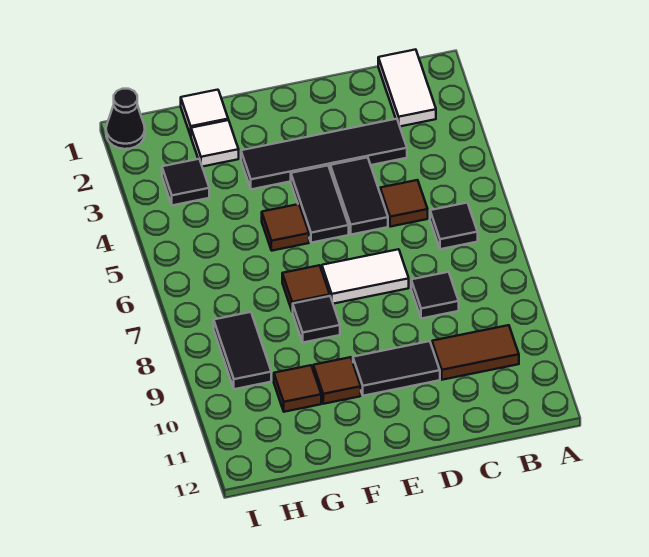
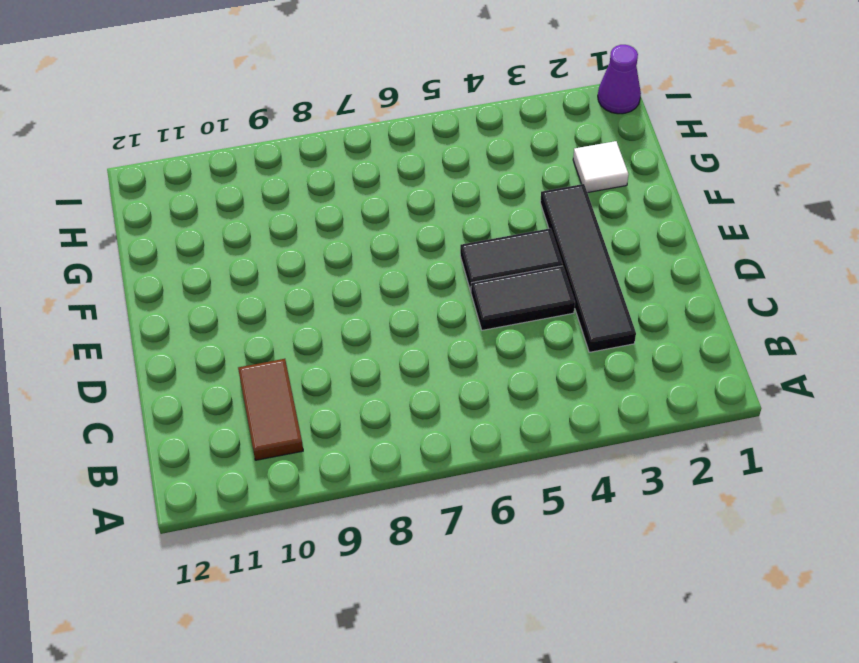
purple 1x1 cone [598,45,641,114] -> black 1x1 cone [106,89,145,149]
none -> white 1x2 tile [378,49,436,126]
none -> black 1x1 tile [430,203,478,249]
none -> brown 1x1 tile [380,180,428,227]

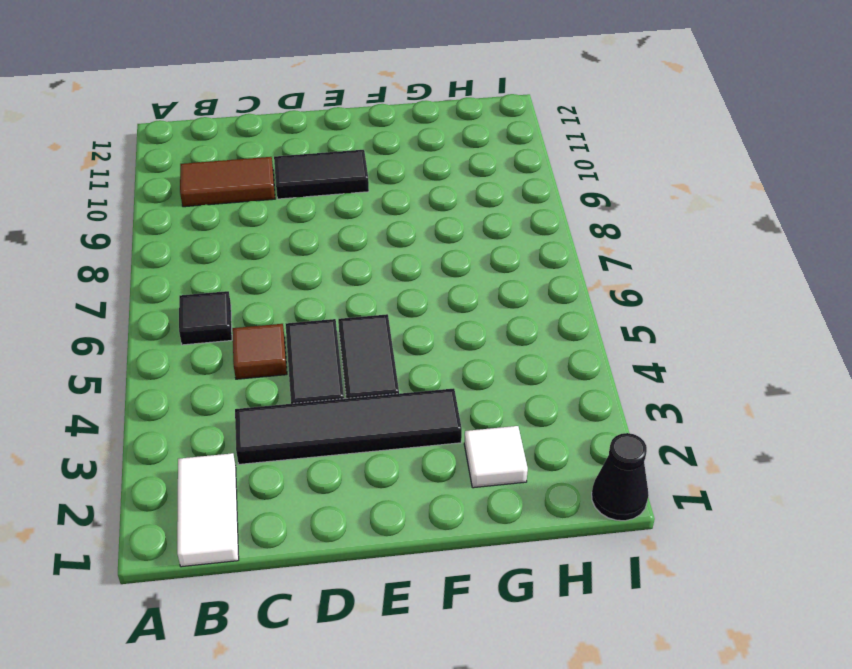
none -> black 1x1 tile [411,272,459,319]
none -> white 1x2 tile [322,249,409,304]
none -> brown 1x1 tile [262,204,309,251]

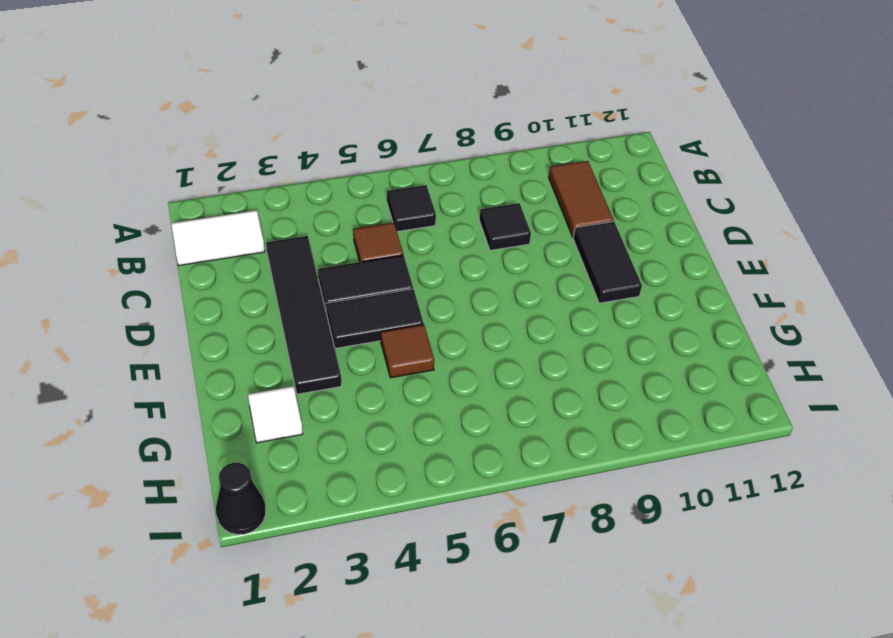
none -> white 1x2 tile [322,249,409,304]
none -> brown 1x1 tile [282,265,330,312]
none -> black 1x1 tile [293,296,340,342]

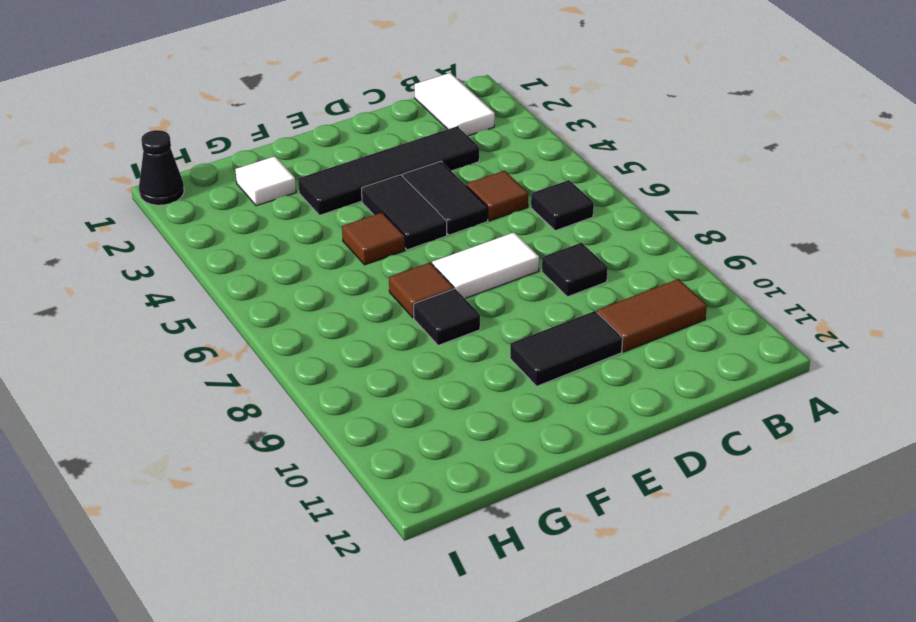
none -> brown 1x1 tile [313,357,361,404]
none -> white 1x1 tile [181,90,228,136]
none -> brown 1x1 tile [274,365,321,412]

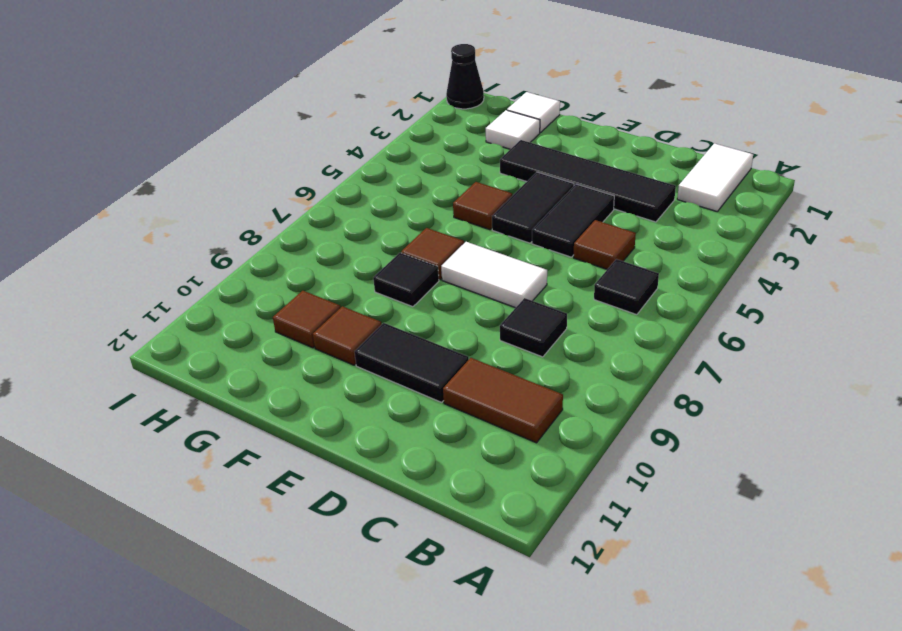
none -> black 1x1 tile [162,159,209,205]
none -> black 1x2 tile [214,312,271,389]

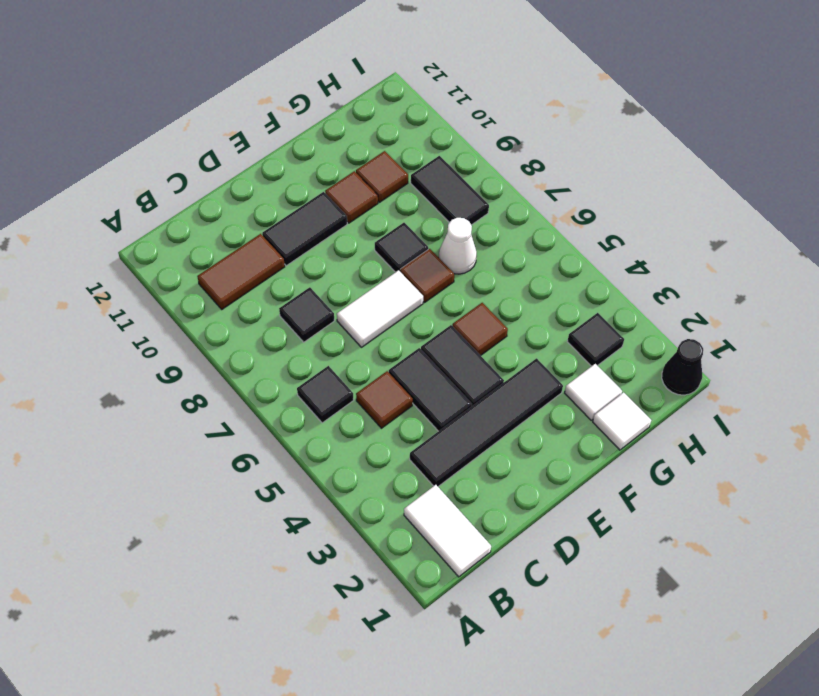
white 1x1 cone [439,218,477,274] -> none

